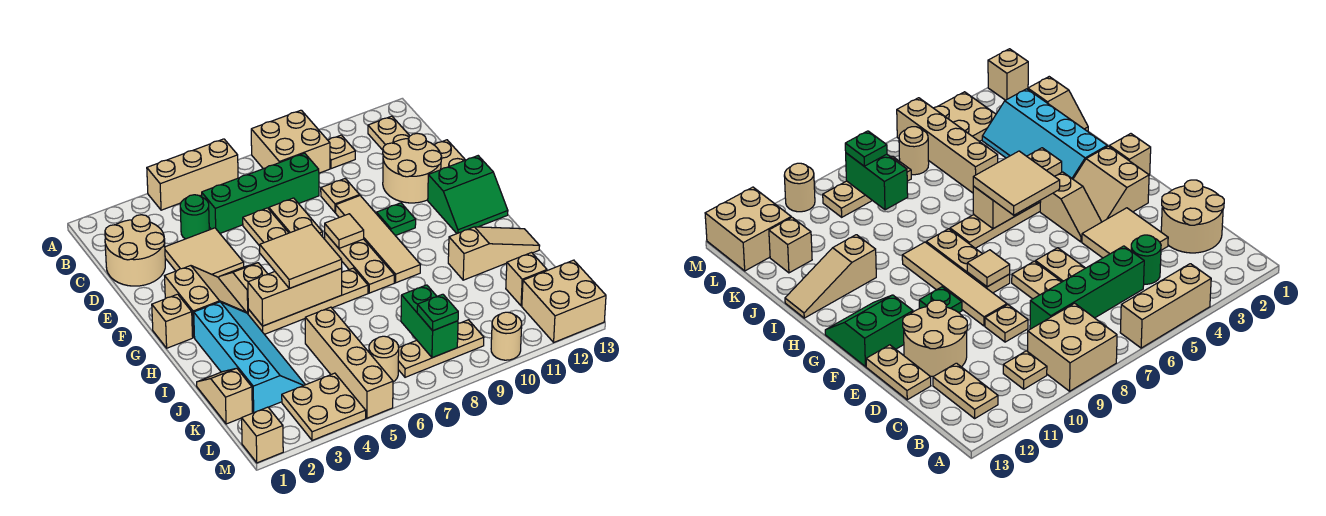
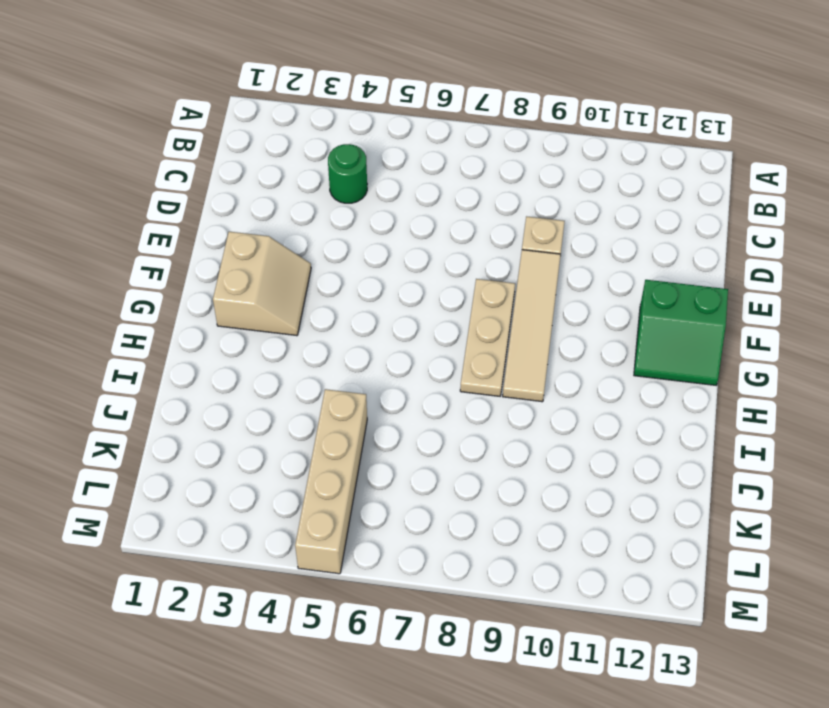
none -> tan 1x3 brick [147,139,238,210]
none -> tan 2x2 brick [251,110,330,173]
none -> tan 1x1 plate [328,135,355,169]
none -> tan 1x2 plate [368,116,410,150]

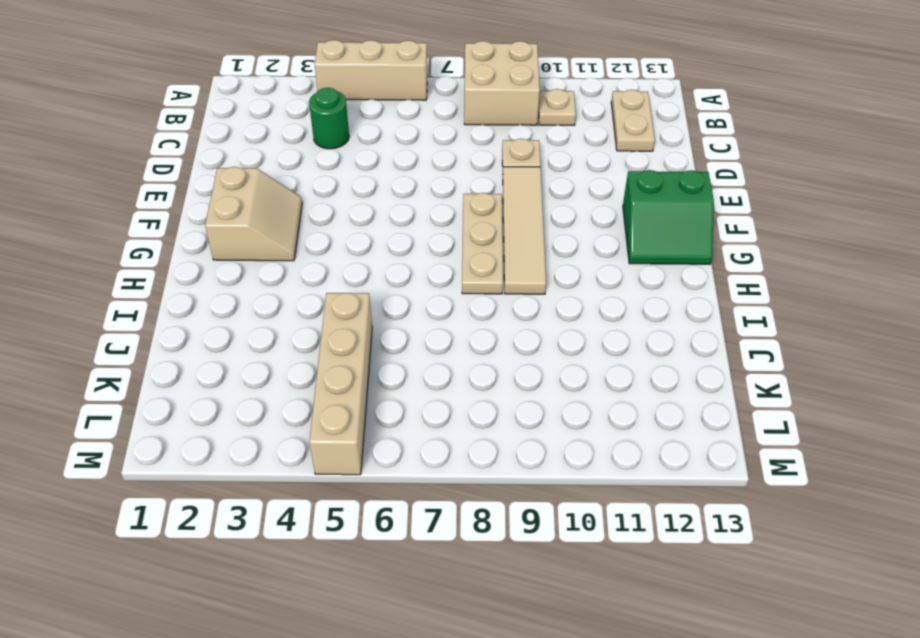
none -> tan 2x2 round brick [105,215,165,286]
none -> green 1x4 brick [202,153,319,233]
none -> tan 2x2 tile [165,228,244,278]
none -> tan 1x2 plate [243,208,288,246]

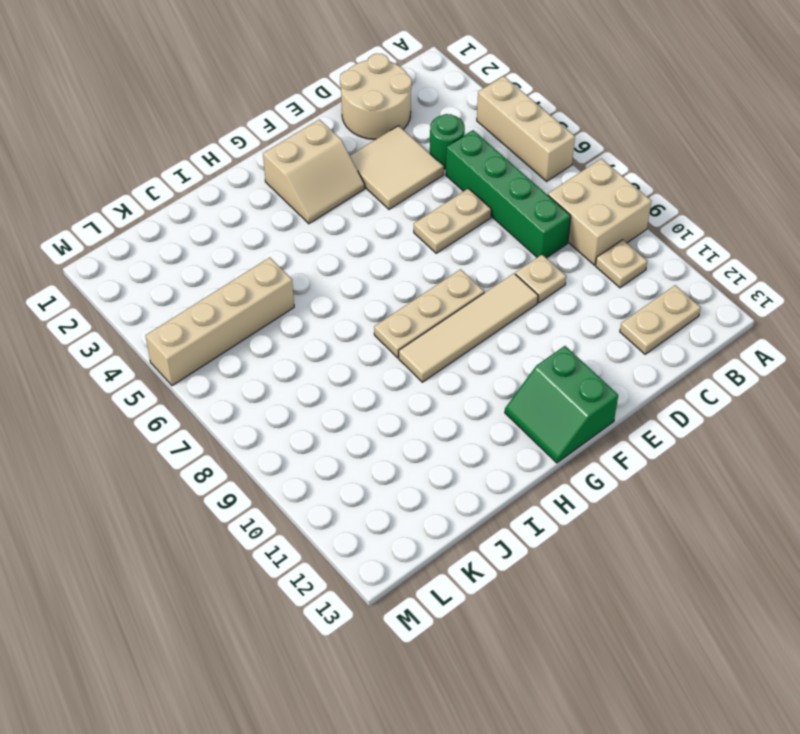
none -> tan 1x2 plate [269,198,323,237]
none -> tan 2x2 round brick [383,133,442,203]
none -> tan 1x2 plate [435,140,465,169]
none -> tan 1x2 slope [219,263,267,314]

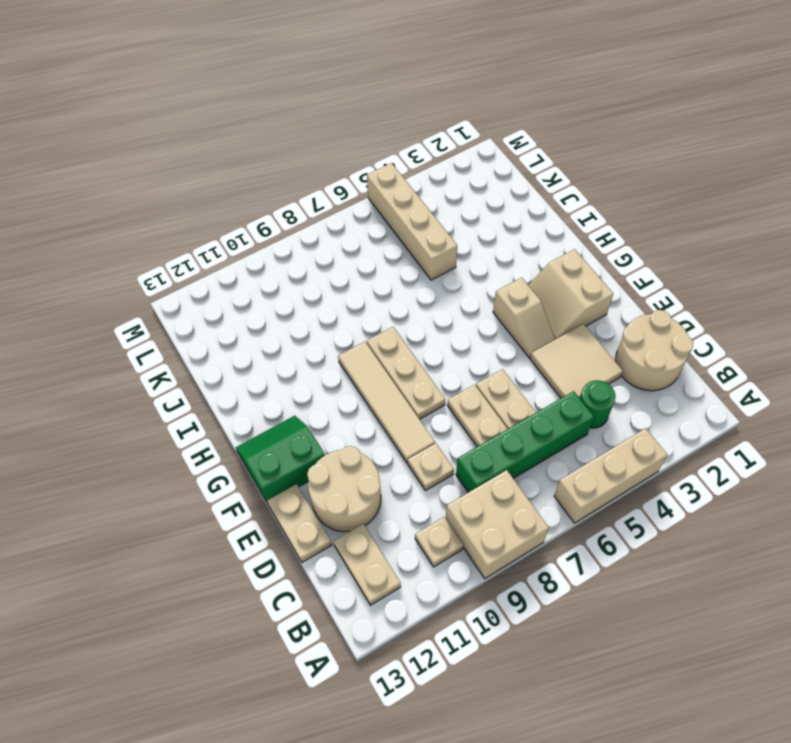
none -> green 1x1 plate [377,203,416,236]
none -> tan 1x1 brick [152,294,193,348]
none -> cyan 2x4 slope [194,302,305,413]
none -> tan 1x4 plate [248,268,368,334]

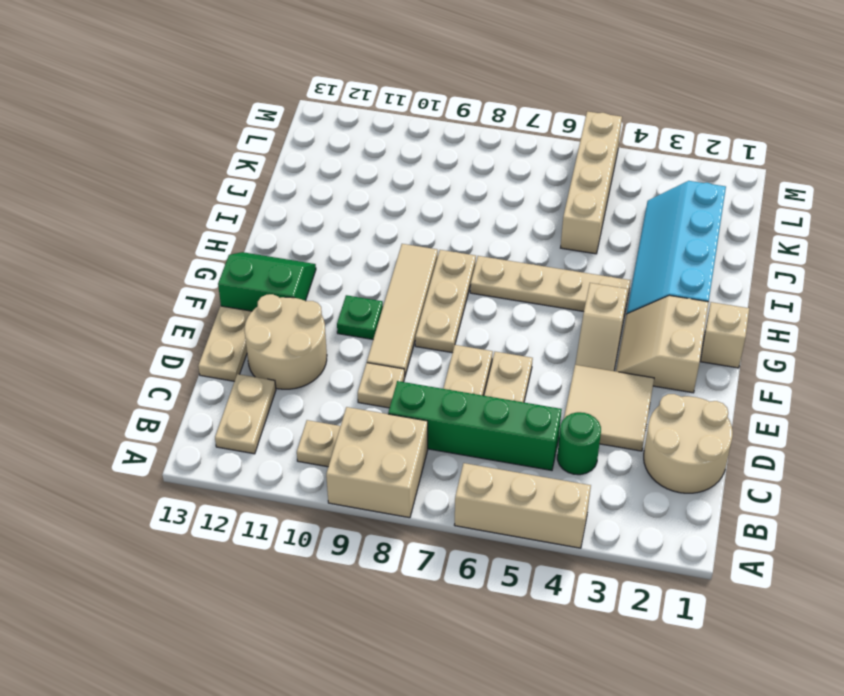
none -> tan 1x3 slope [448,227,540,280]
none -> tan 1x2 slope [197,368,252,424]
none -> tan 1x1 brick [506,253,547,306]
none -> tan 2x2 plate [282,373,366,440]

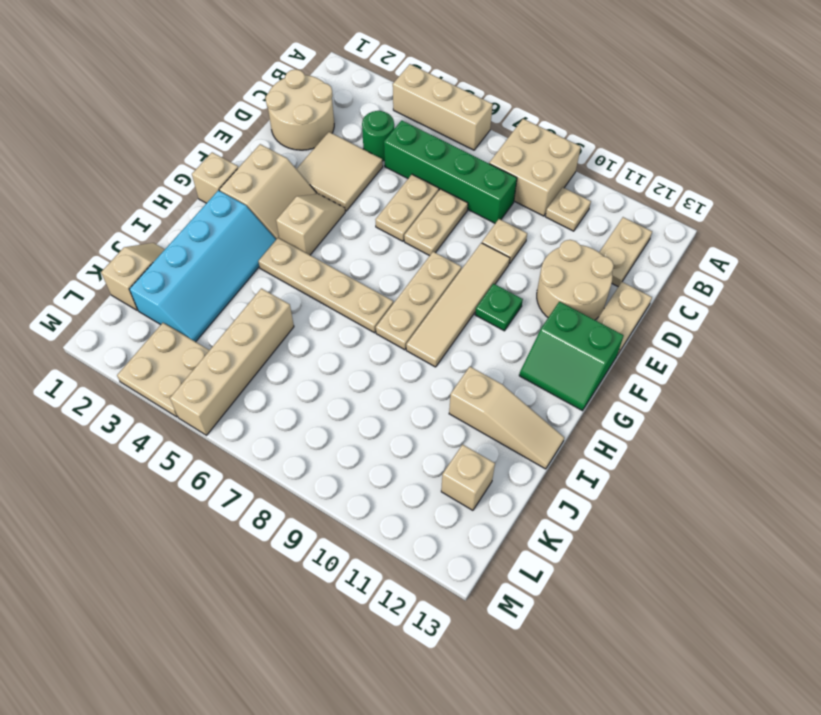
none -> tan 1x1 round brick [369,336,399,382]
none -> tan 1x3 plate [398,320,484,377]
none -> tan 2x2 brick [522,260,606,342]
none -> tan 1x1 brick [242,407,283,463]

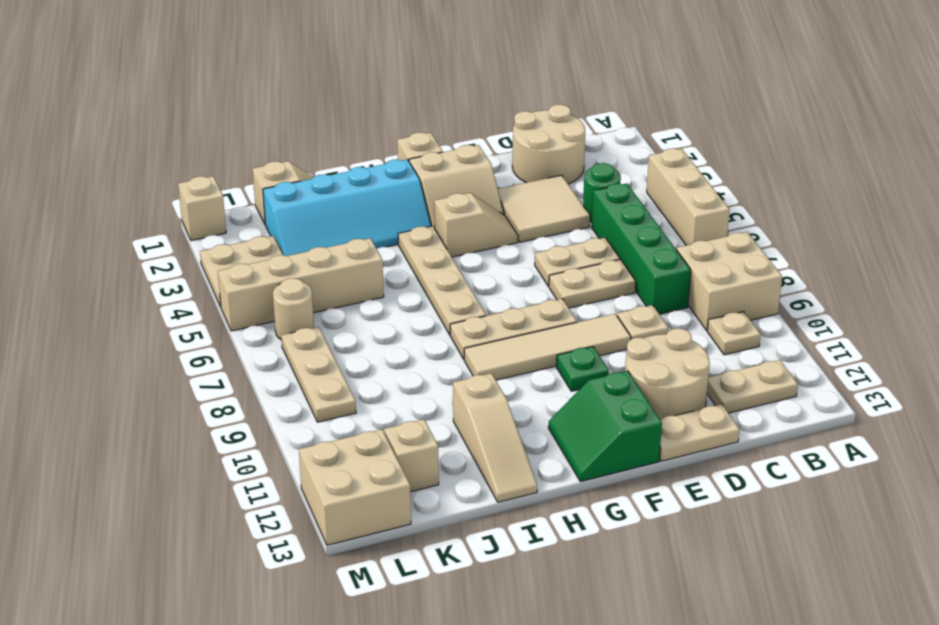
none -> tan 1x1 round brick [491,312,522,360]
none -> tan 1x1 tile [325,214,364,248]
none -> tan 1x3 brick [248,268,342,326]
none -> green 1x2 brick [401,285,458,358]

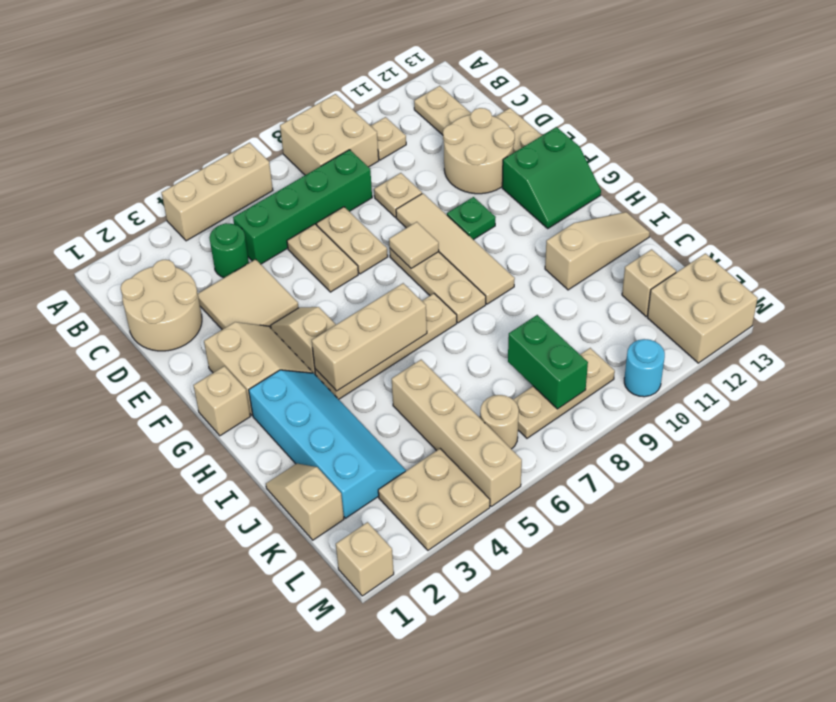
cyan 1x1 round brick [624,339,665,397] -> tan 1x1 round brick [491,312,522,360]
none -> tan 2x2 tile [259,225,342,288]
none -> green 1x1 plate [417,294,458,331]

